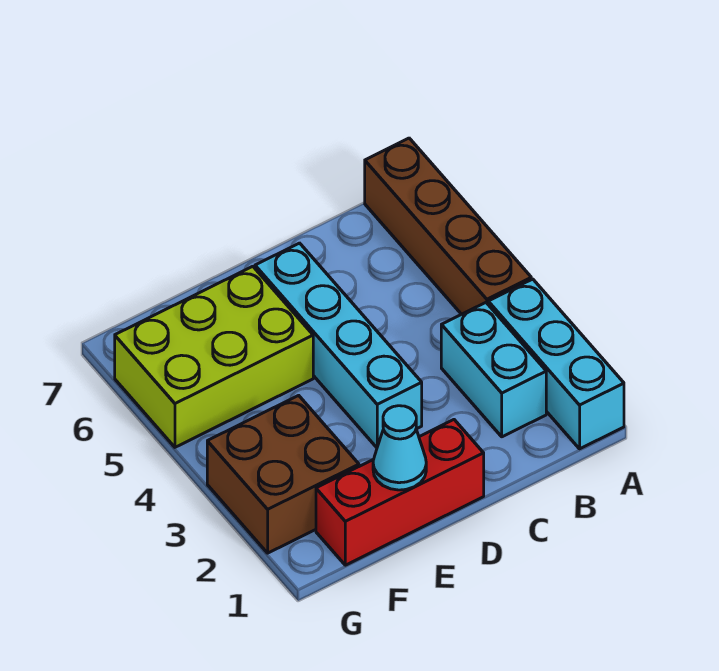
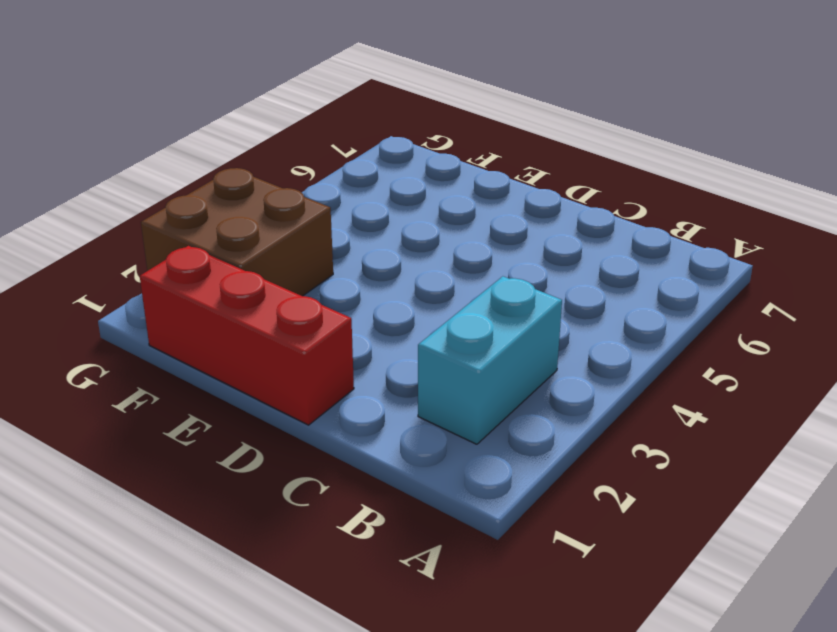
none -> cyan 1x3 brick [488,279,624,449]
none -> brown 1x4 brick [365,138,531,314]

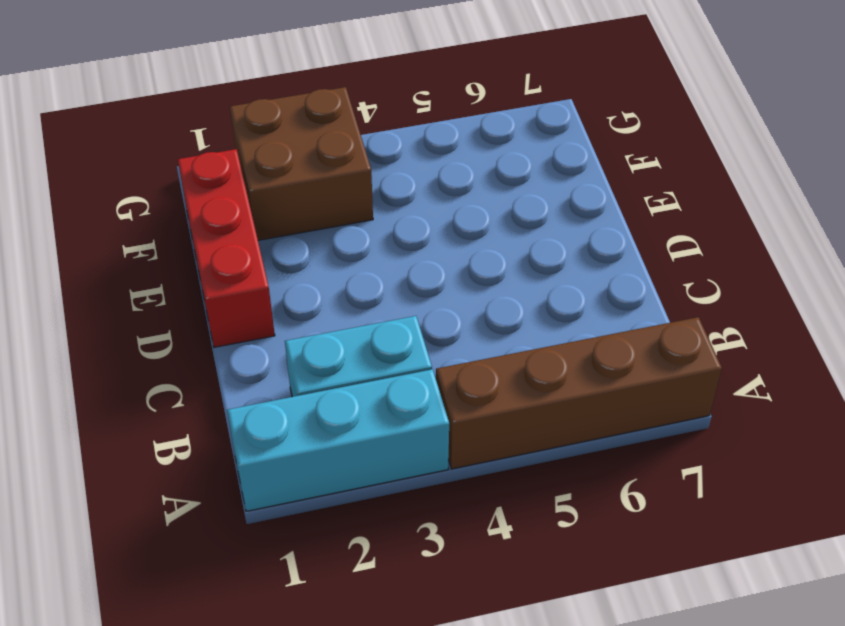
none -> cyan 1x4 brick [255,243,422,448]
none -> lime 2x3 brick [115,266,313,447]

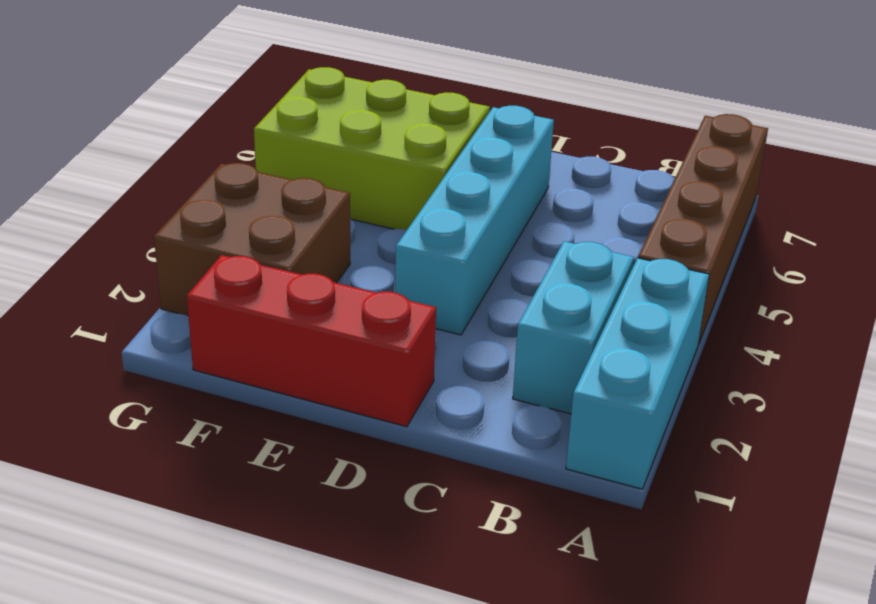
none -> cyan 1x1 cone [373,406,426,490]

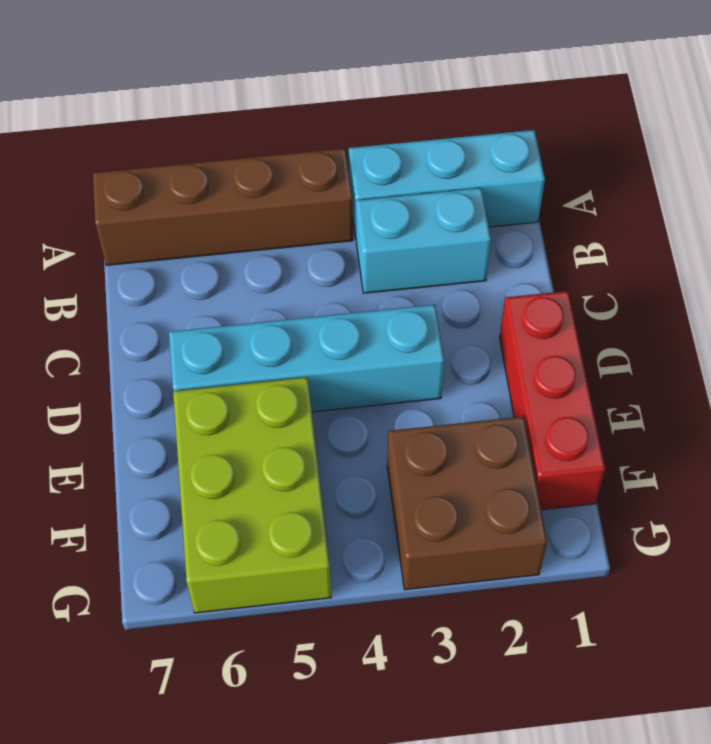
none -> cyan 1x1 cone [373,406,426,490]

